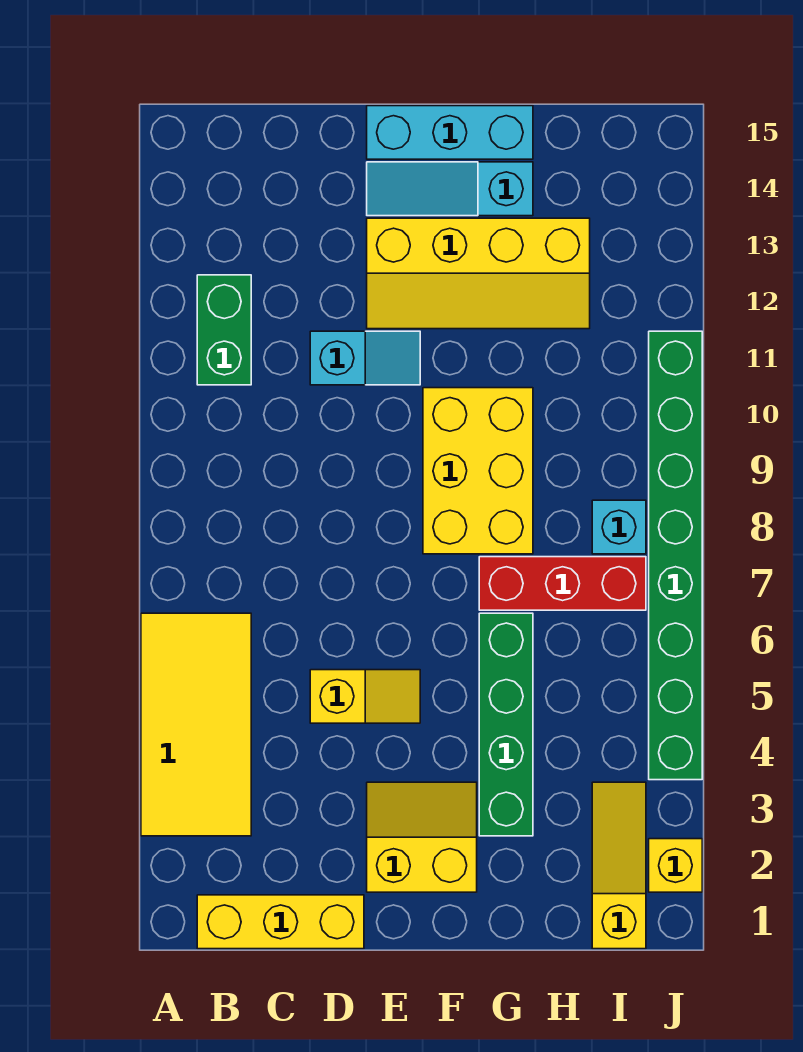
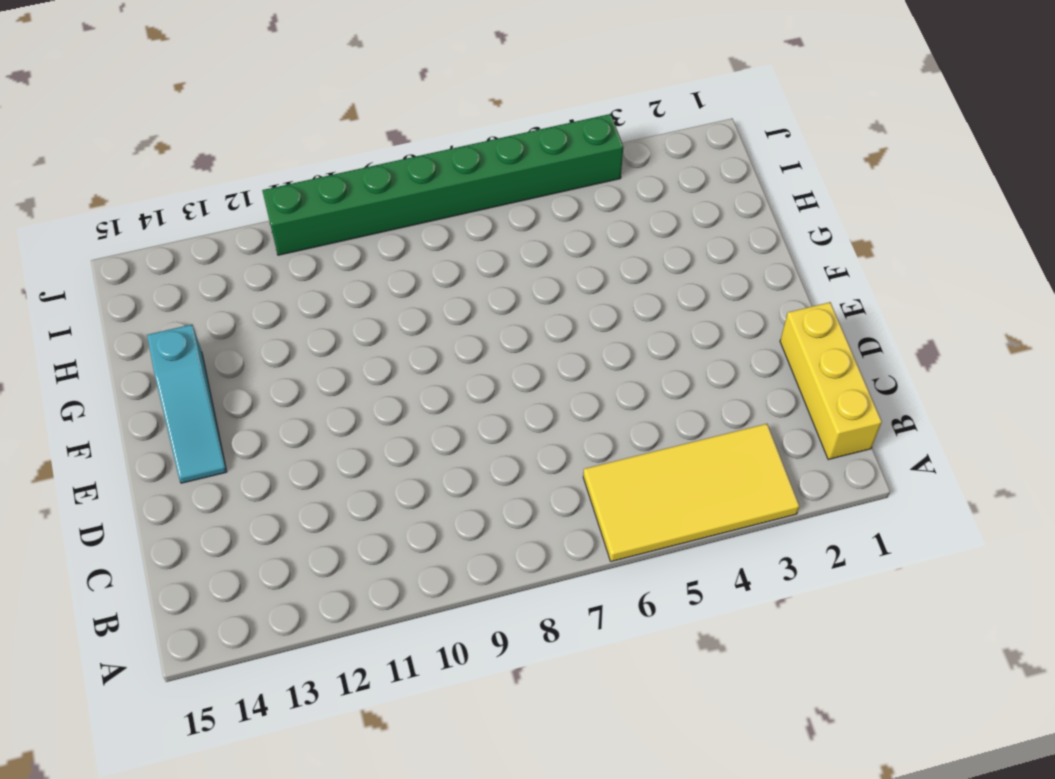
none -> green 1x2 brick [197,275,251,385]
none -> yellow 1x2 slope [310,670,420,723]
none -> cyan 1x2 slope [310,331,420,385]

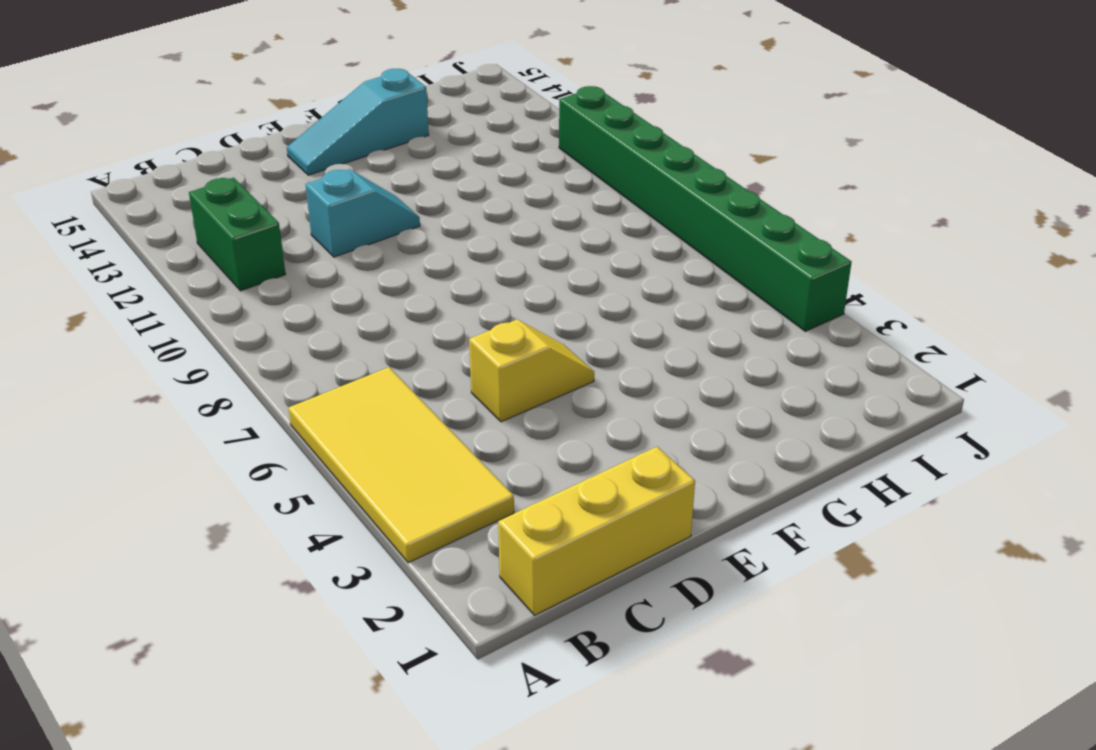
none -> yellow 2x2 slope [367,782,477,892]
none -> yellow 2x4 slope [367,218,590,329]
none -> cyan 1x3 brick [367,106,533,159]

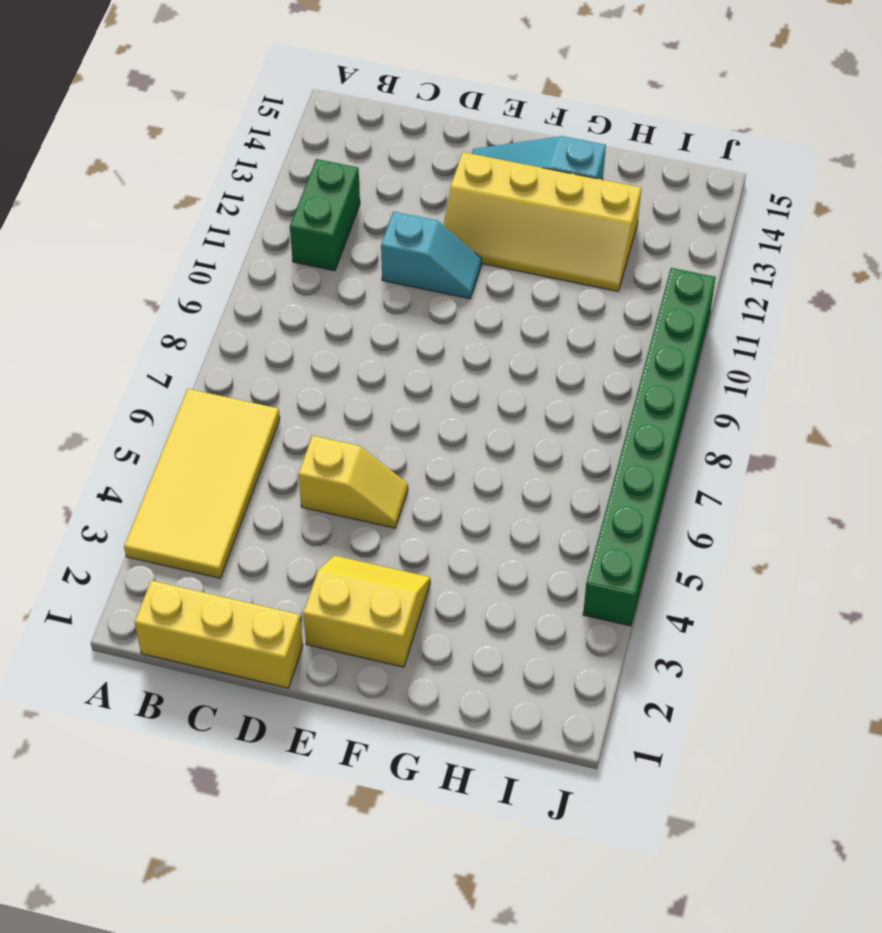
none -> cyan 1x3 brick [367,106,533,159]
none -> yellow 2x3 brick [423,388,533,554]
none -> green 1x4 brick [479,613,533,836]

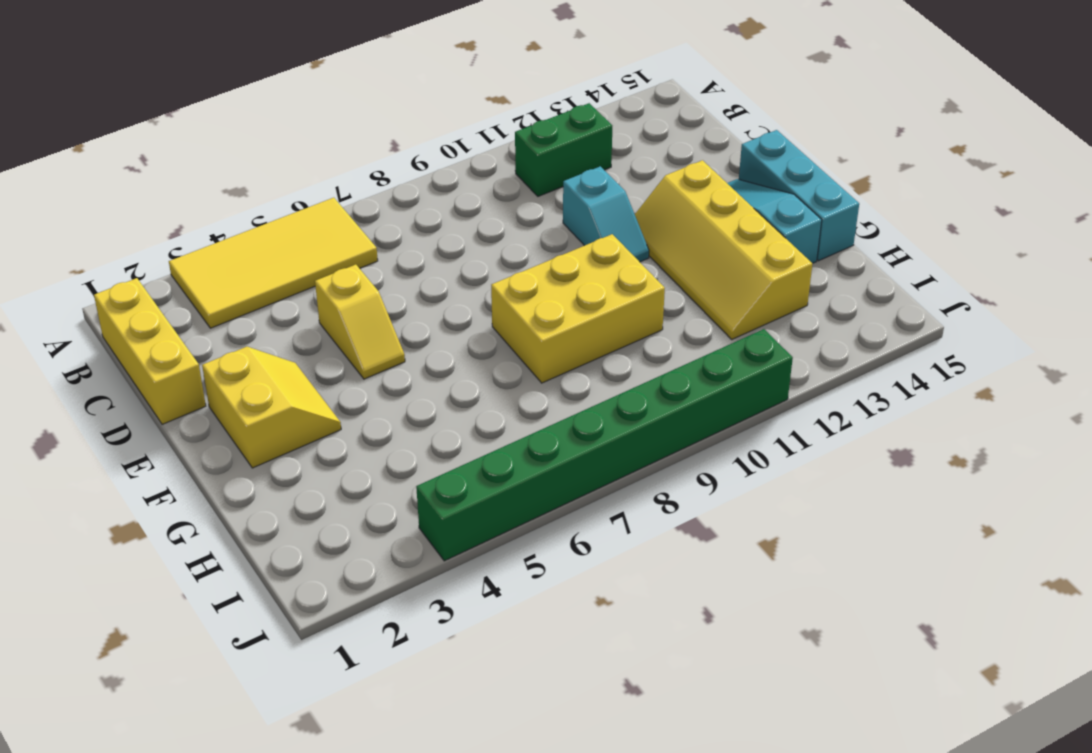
none -> green 1x4 brick [479,613,533,836]
none -> red 1x3 brick [479,557,646,610]
none -> yellow 1x3 slope [592,782,646,949]

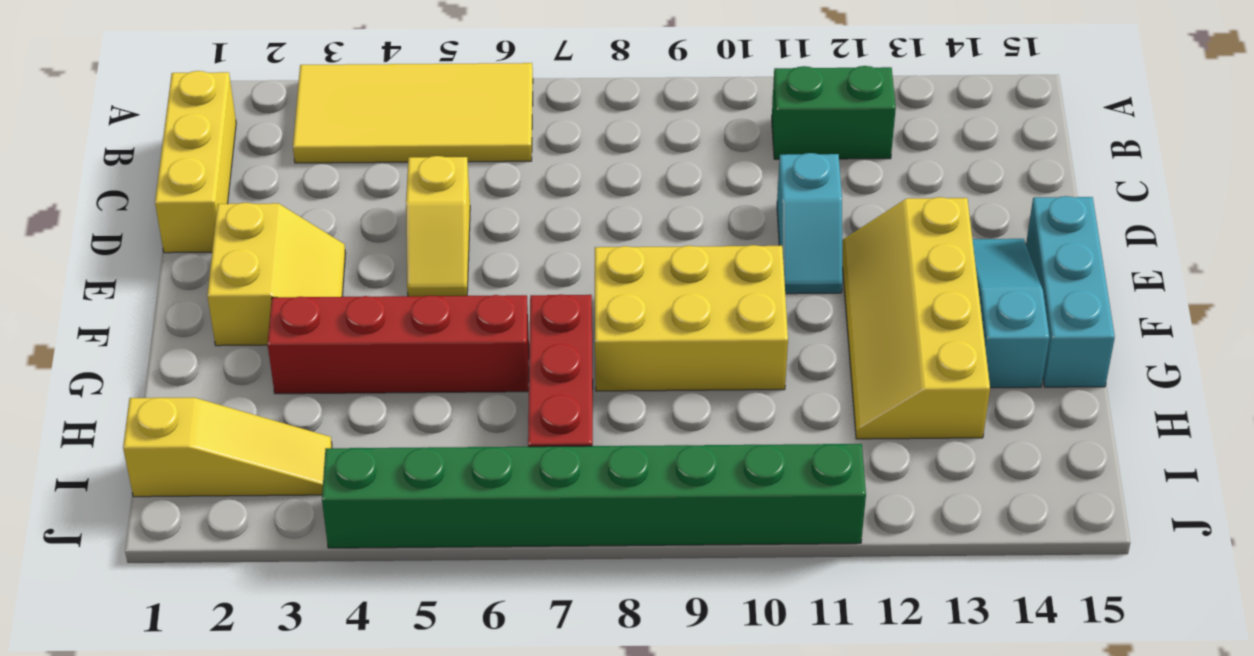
red 1x4 brick [268,295,529,394] -> green 1x4 brick [479,613,533,836]
none -> cyan 1x1 brick [592,500,646,554]
none -> yellow 1x1 brick [649,839,702,892]

